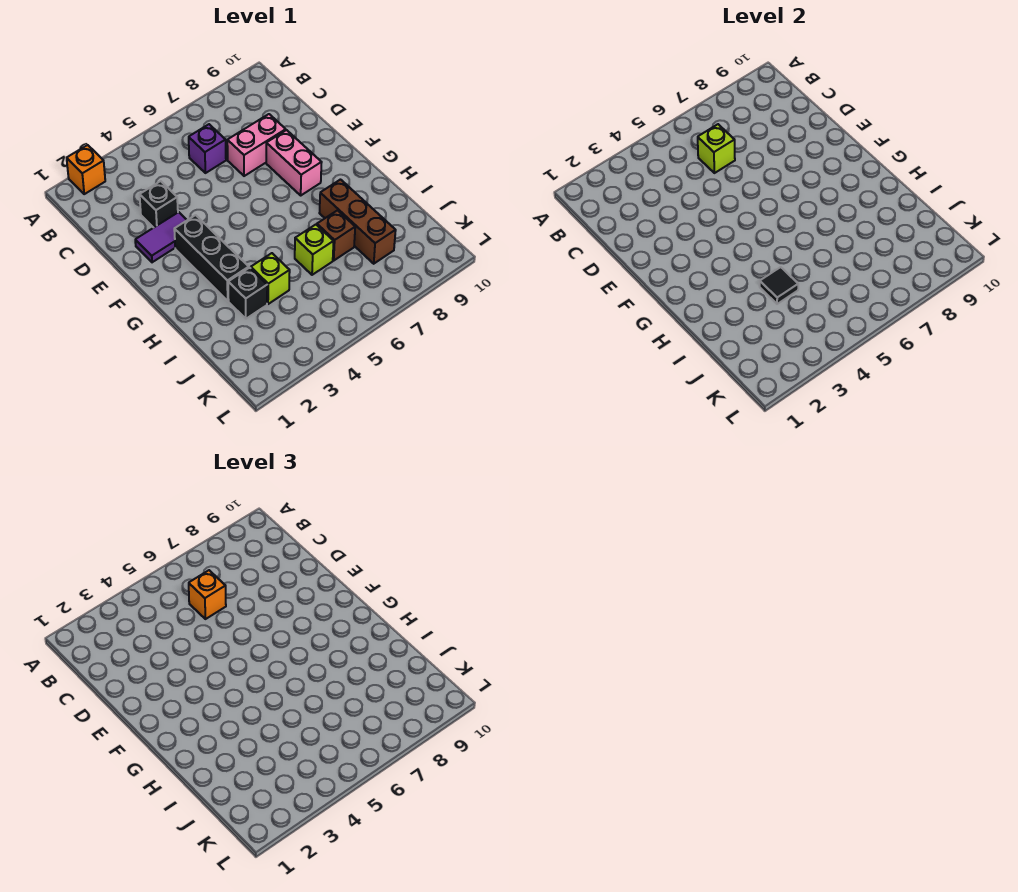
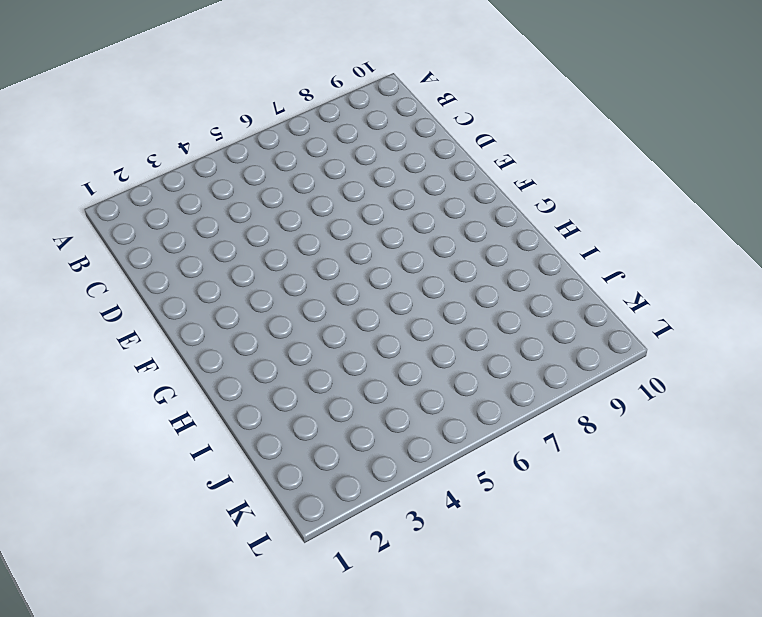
none -> orange 1x1 brick [67,145,105,194]
none -> purple 1x1 brick [189,124,226,173]
none -> black 1x1 brick [140,181,178,228]

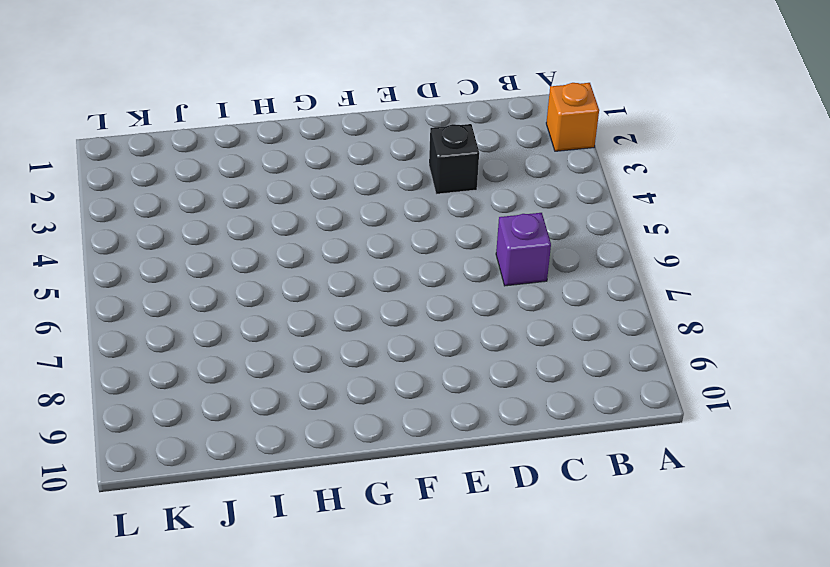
none -> pink 1x2 brick [227,114,286,176]
none -> purple 1x2 tile [135,212,187,262]
none -> pink 1x2 brick [266,130,322,195]

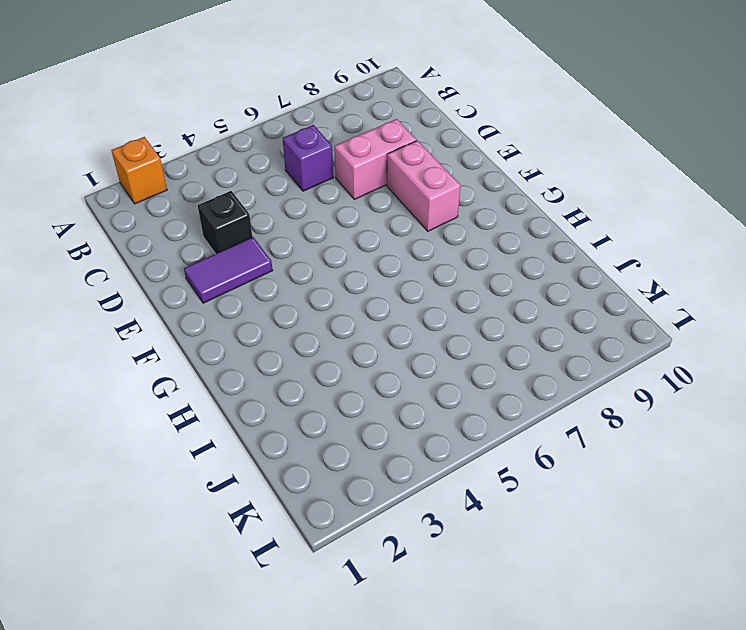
none -> black 1x3 brick [174,215,249,301]
none -> brown 1x3 brick [320,180,396,264]
none -> black 1x1 brick [228,268,267,319]

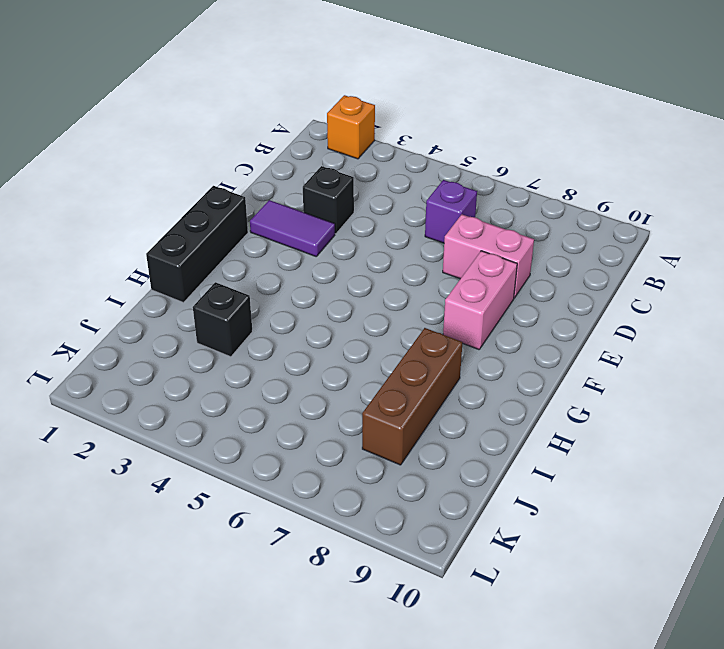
black 1x3 brick [146,186,248,303] -> black 1x3 brick moved to [174,215,249,301]
none -> lime 1x1 brick [251,253,290,304]
none -> lime 1x1 brick [295,225,334,275]
none -> brown 1x1 brick [317,210,355,260]

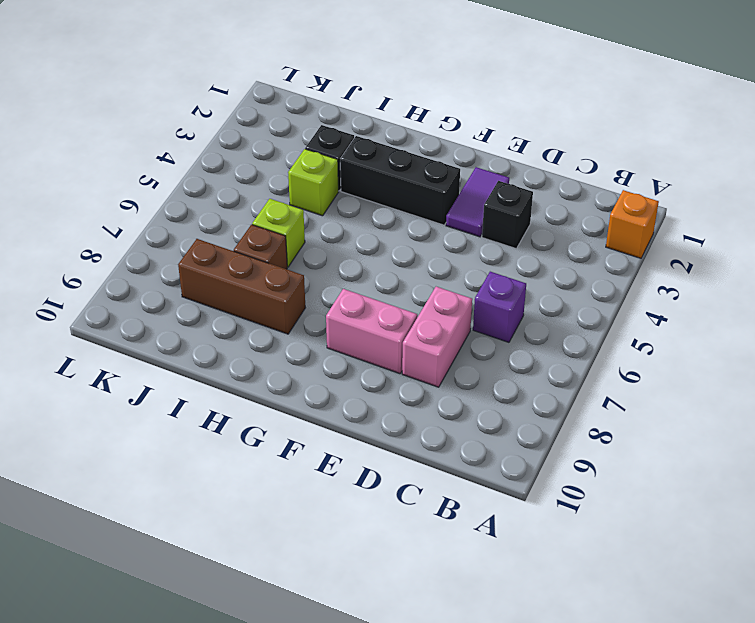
none -> lime 1x1 brick [698,124,735,173]
none -> black 1x1 tile [760,267,798,304]
none -> orange 1x1 brick [189,570,226,619]

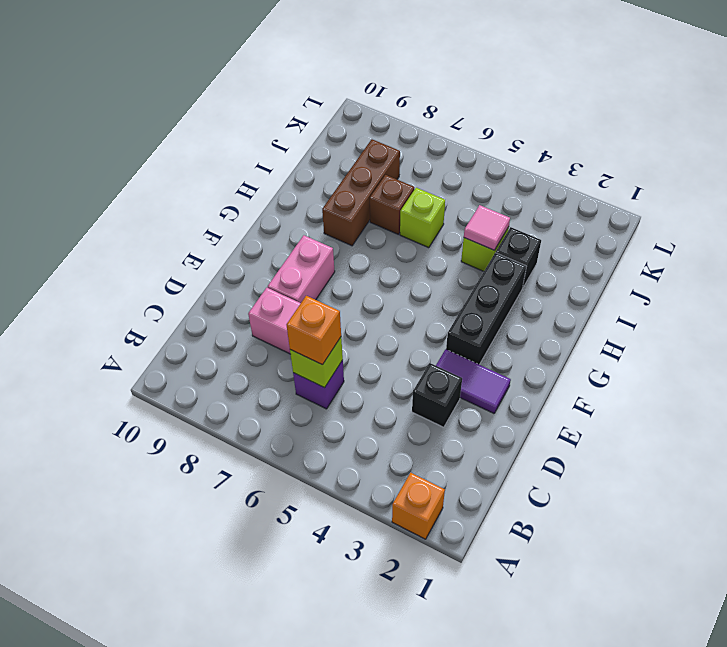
pink 1x1 tile [464,205,510,250] -> black 1x1 tile [760,267,798,304]

